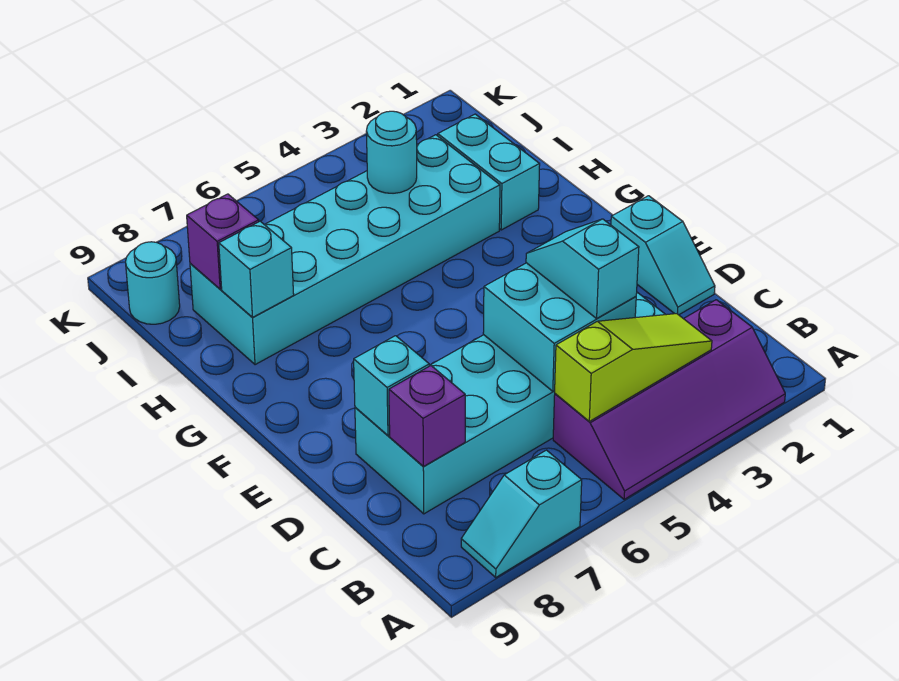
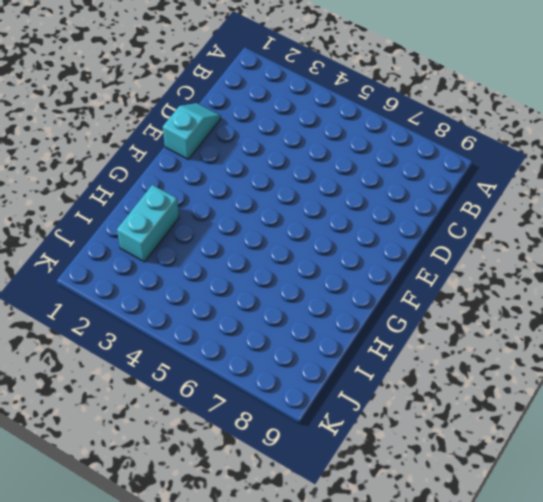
none -> purple 2x4 slope [553,300,785,500]
none -> cyan 1x2 slope [461,450,582,577]
none -> cyan 2x6 brick [355,292,666,514]

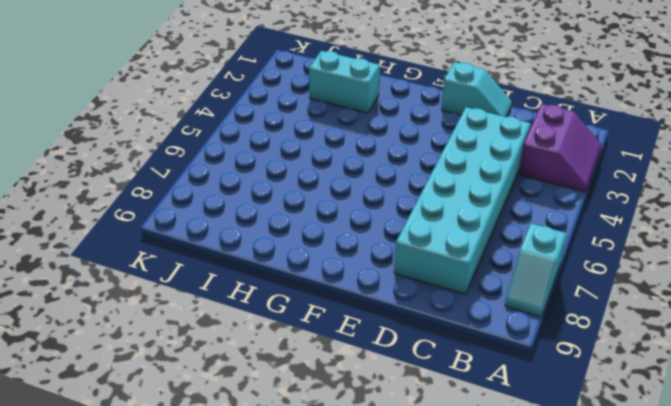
purple 2x2 slope [519,104,602,192] -> purple 2x4 slope [553,300,785,500]
none -> cyan 2x6 brick [190,135,500,365]
none -> cyan 1x1 round brick [126,242,180,324]
none -> lime 1x3 slope [555,314,712,421]

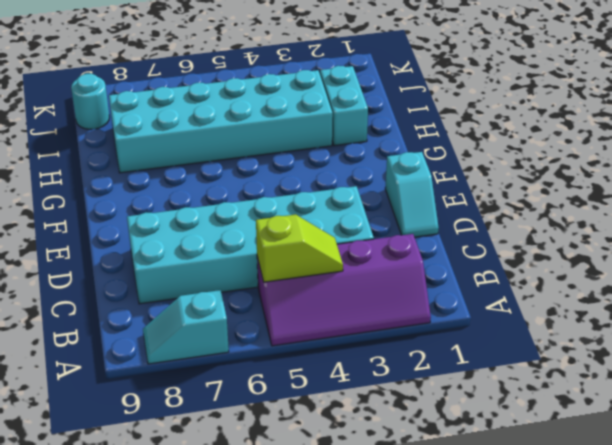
lime 1x2 slope [256,214,343,282] -> lime 1x3 slope [555,314,712,421]
none -> cyan 2x2 brick [483,263,636,391]
none -> purple 1x1 brick [389,366,465,467]
none -> cyan 1x1 brick [354,336,429,436]

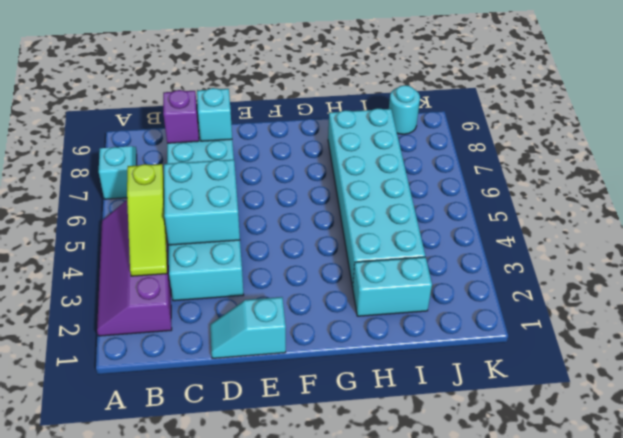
none -> cyan 1x1 brick [219,221,294,317]
none -> cyan 1x1 round brick [366,111,417,193]
none -> purple 1x1 brick [187,194,259,289]

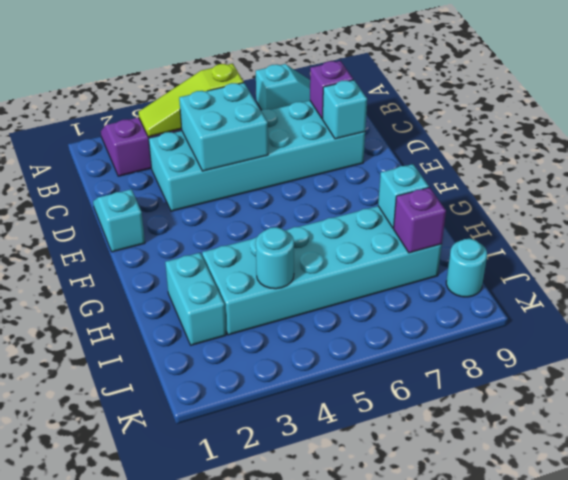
none -> cyan 1x2 slope [526,219,639,318]

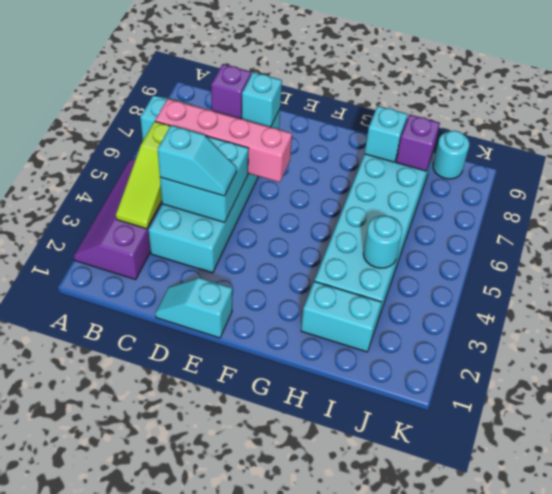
pink 1x4 brick [155,99,292,182] -> none

